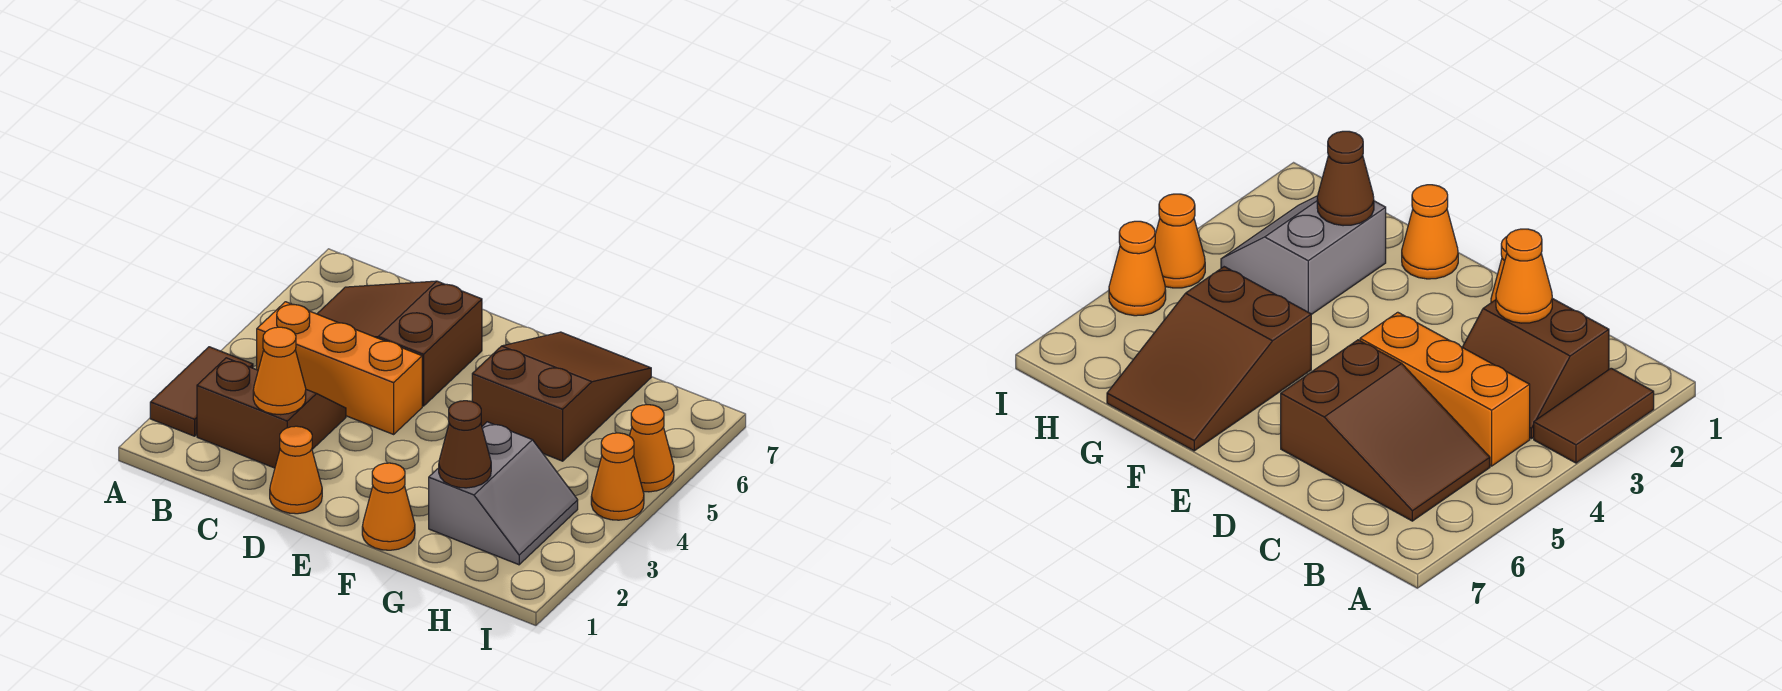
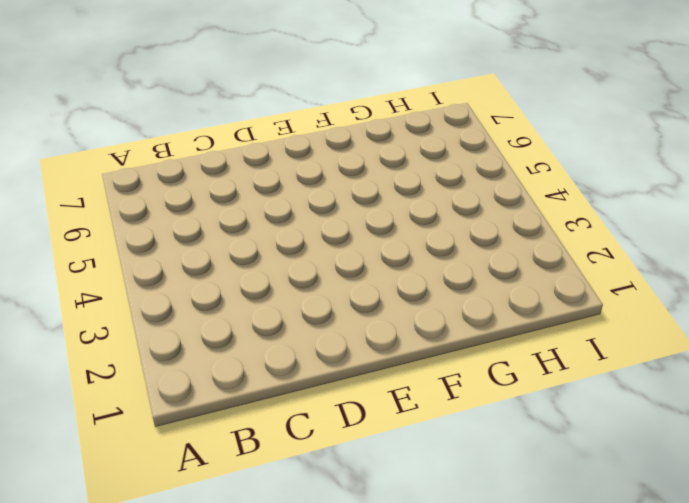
none -> brown 1x2 tile [150,347,253,436]
none -> brown 2x2 slope [197,358,346,468]
none -> orange 1x3 brick [257,302,422,434]

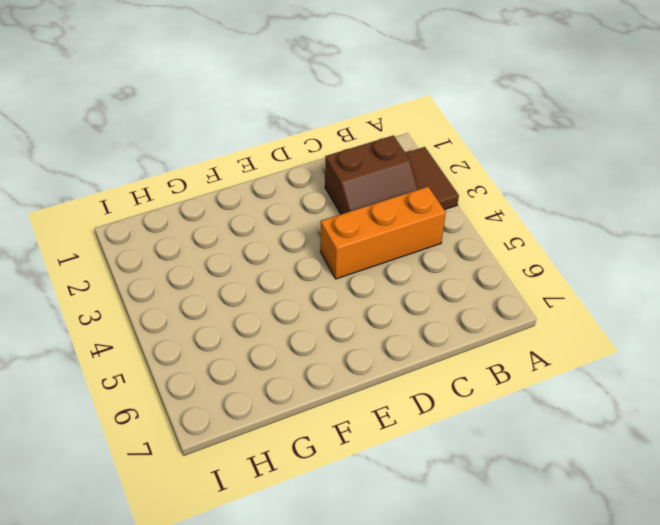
none -> brown 2x3 slope [317,281,482,406]
none -> orange 1x1 cone [270,426,322,514]
none -> orange 1x1 cone [362,463,415,550]

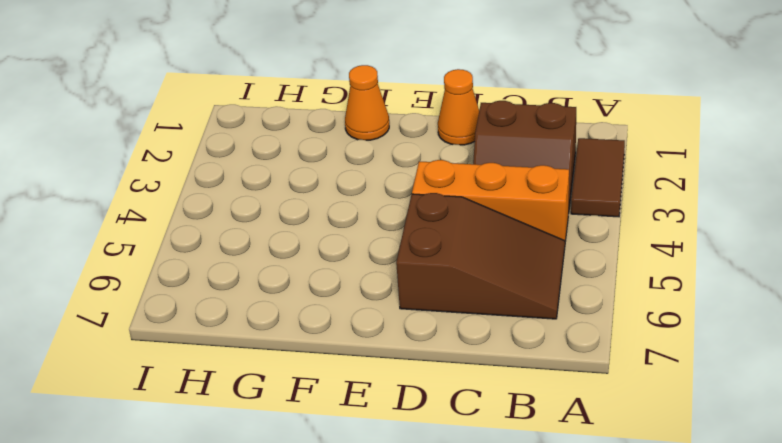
none -> brown 2x3 slope [472,332,651,461]
none -> grey 2x2 slope [429,422,578,565]
none -> orange 1x1 cone [591,433,644,520]

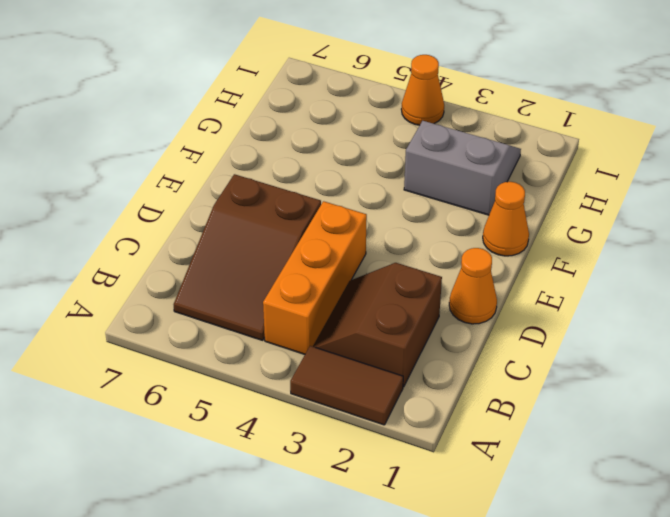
none -> brown 2x3 slope [472,332,651,461]
none -> orange 1x1 cone [630,405,674,492]
none -> orange 1x1 cone [253,327,306,415]

